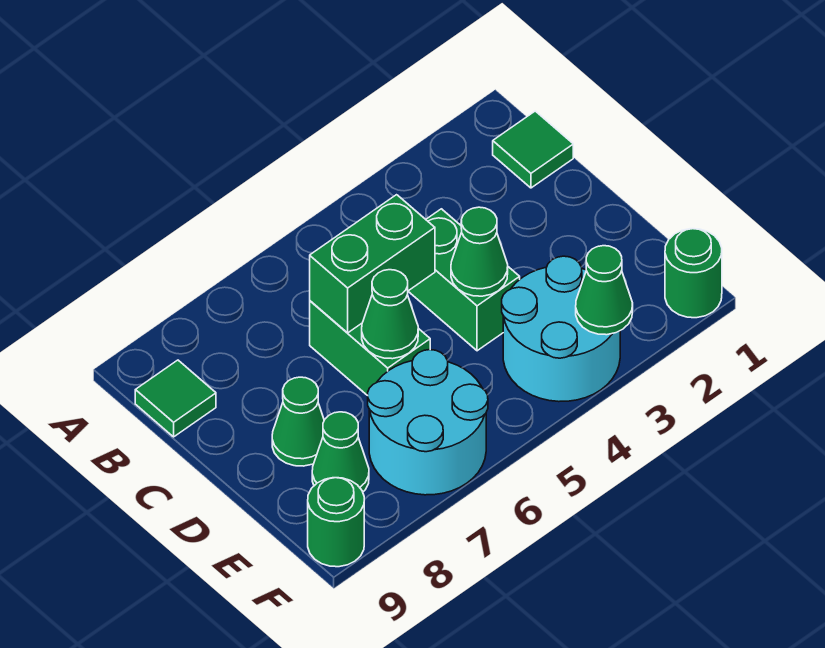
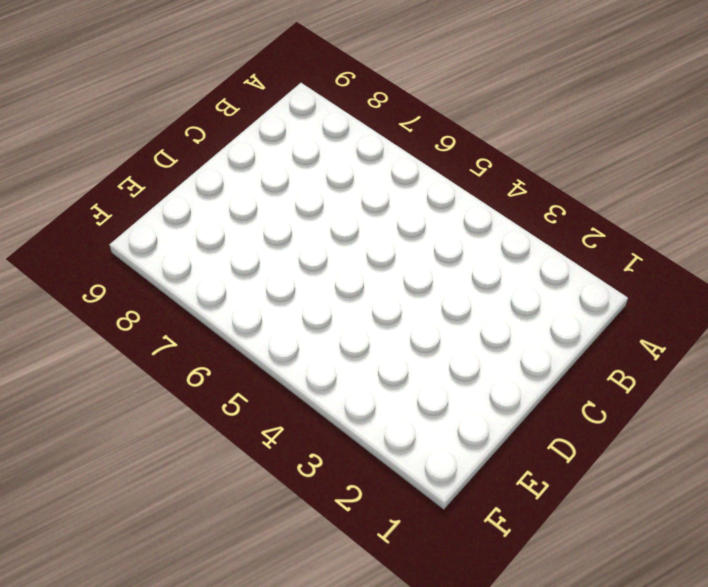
none -> green 1x1 tile [493,111,573,188]
none -> green 1x1 tile [135,360,216,437]
none -> green 1x2 brick [408,209,520,351]

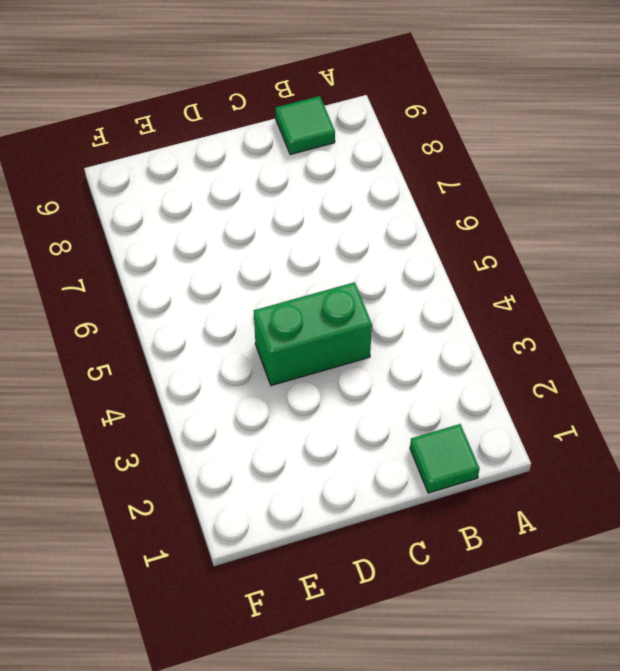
none -> green 1x2 brick [310,301,430,396]
none -> green 1x1 cone [272,377,324,466]
none -> cyan 2x2 round brick [502,256,620,402]

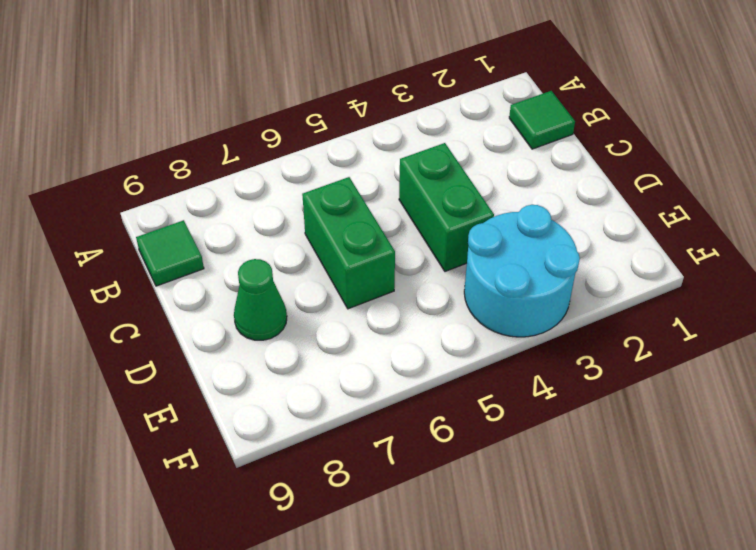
none -> cyan 2x2 round brick [368,350,488,495]
none -> green 1x1 cone [312,412,369,492]
none -> green 1x1 round brick [665,229,722,318]

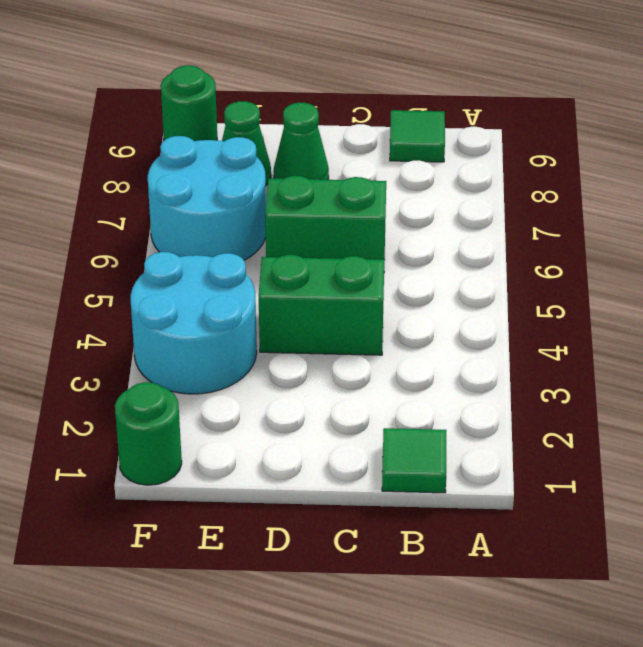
none -> green 1x2 brick [310,195,435,333]
none -> green 1x1 cone [451,207,508,296]
none -> green 1x1 cone [362,270,418,359]

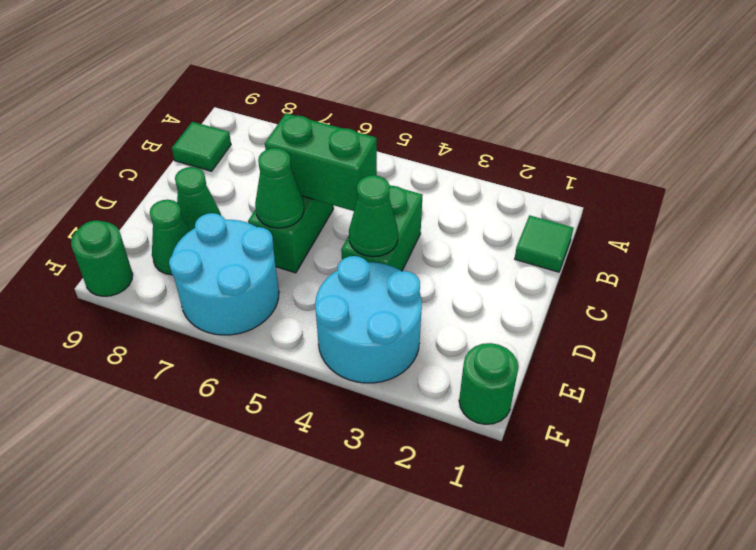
none -> green 1x1 cone [576,246,633,335]

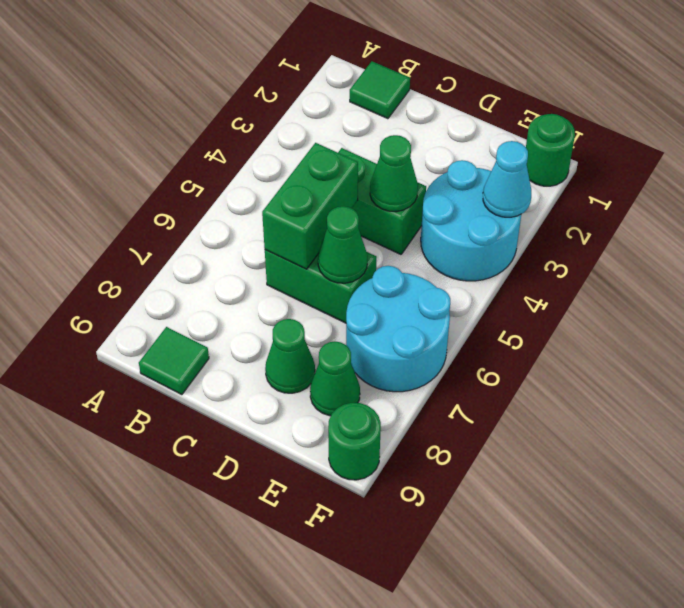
cyan 1x1 cone [483,141,531,217] -> green 1x1 cone [576,246,633,335]

